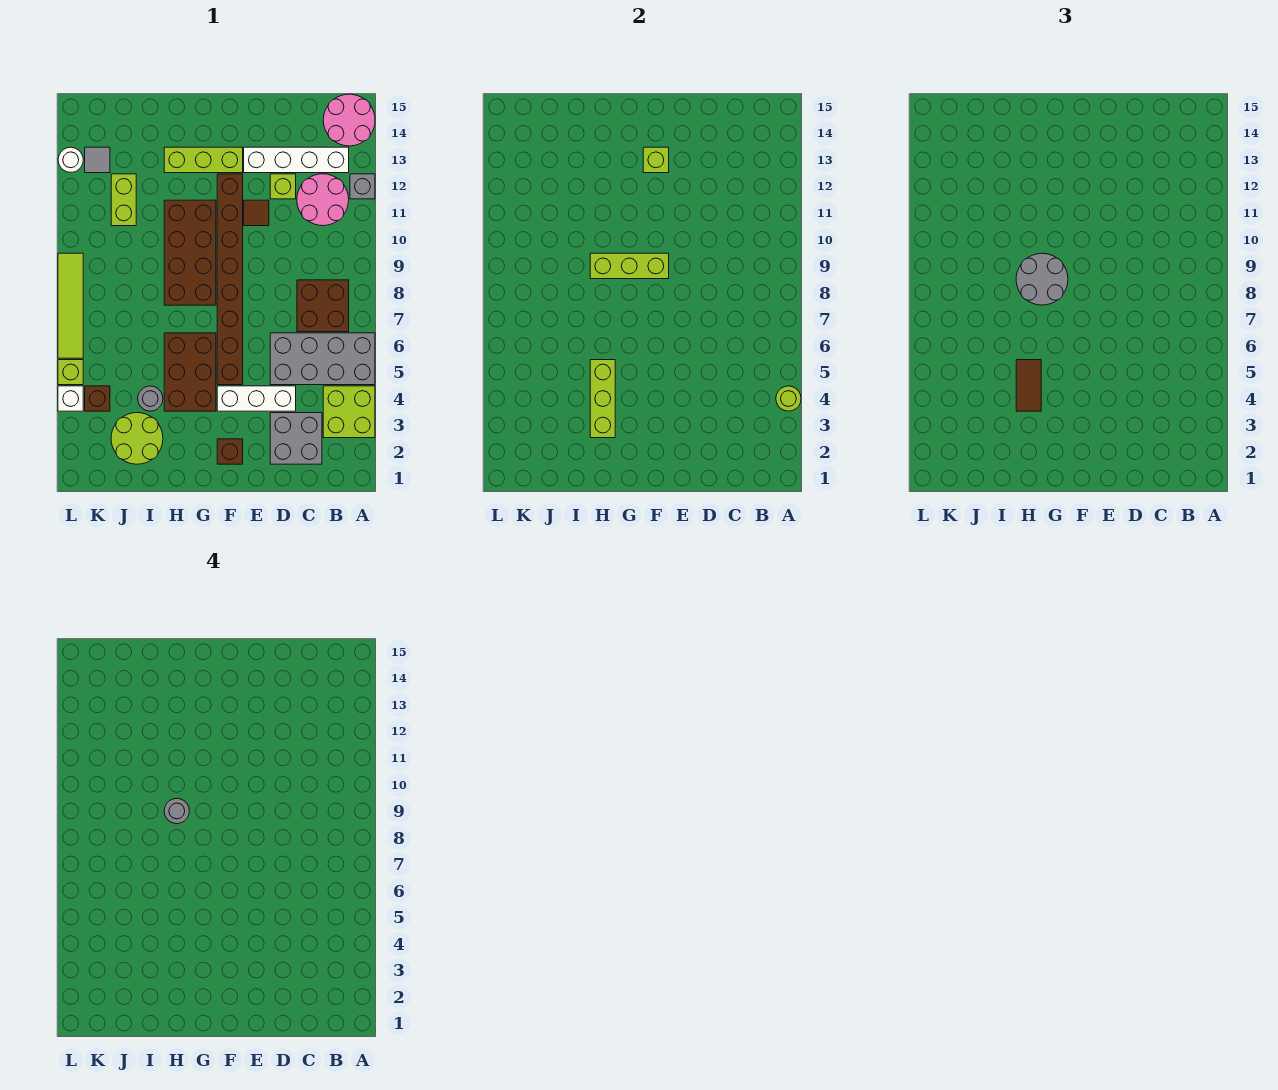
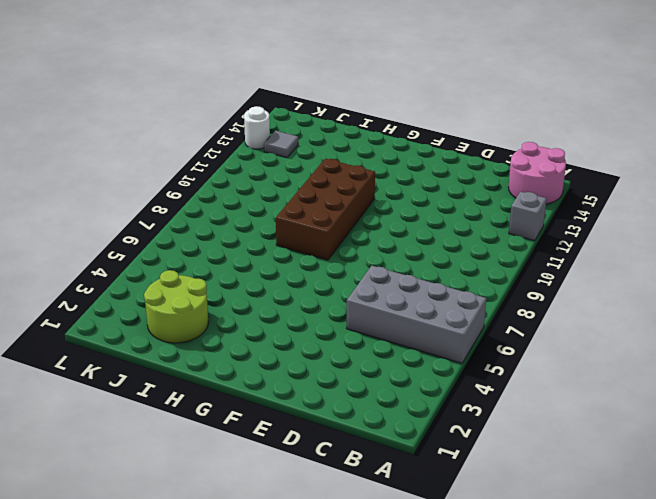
none -> lime 2x2 brick [323,386,375,438]
none -> brown 2x2 brick [297,280,349,332]
none -> pink 2x2 round brick [297,174,349,226]
none -> white 1x4 brick [244,147,349,173]

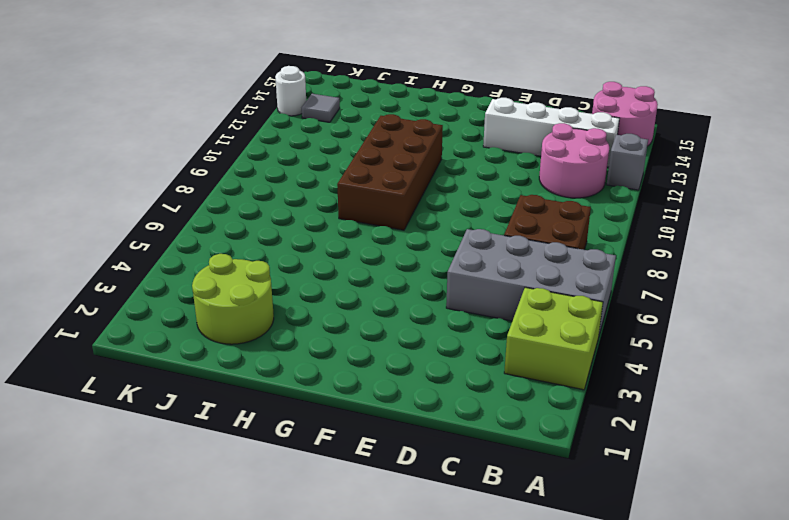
none -> grey 2x2 brick [270,413,322,464]
none -> white 1x3 brick [217,386,296,411]
none -> lime 1x1 brick [270,174,296,199]
none -> brown 1x1 tile [244,200,269,226]

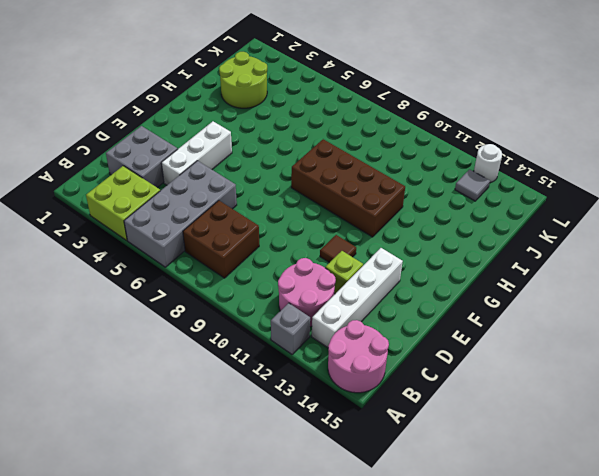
none -> brown 1x1 brick [217,439,243,464]
none -> brown 1x8 brick [217,174,243,385]
none -> lime 1x3 brick [164,147,243,173]
none -> brown 2x3 brick [164,333,216,411]

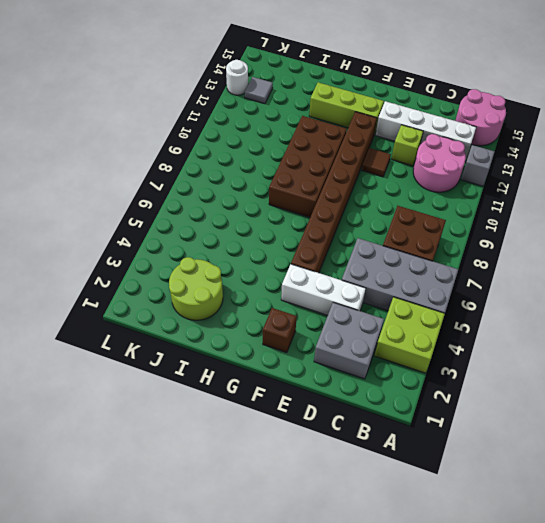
none -> brown 2x3 brick [164,333,216,411]
none -> grey 1x1 round brick [138,386,163,411]
none -> lime 1x2 brick [111,174,136,226]
none -> brown 1x1 brick [85,386,110,411]

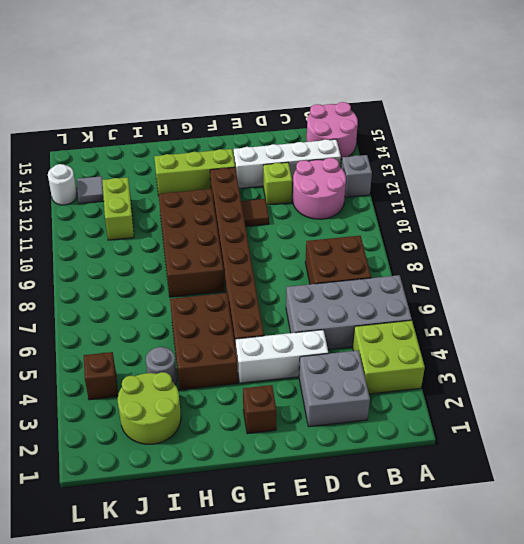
none -> white 1x1 brick [58,386,83,411]
none -> lime 1x1 brick [58,360,83,385]
none -> lime 1x4 tile [58,253,83,358]
none -> lime 1x1 round brick [776,386,801,411]

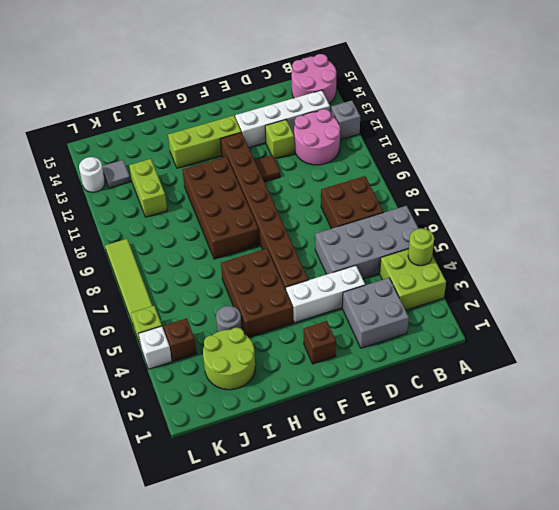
none -> lime 1x3 brick [590,253,669,279]
none -> lime 1x1 brick [643,147,669,173]
none -> lime 1x3 brick [590,360,615,438]
none -> grey 2x2 round brick [1016,253,1068,305]

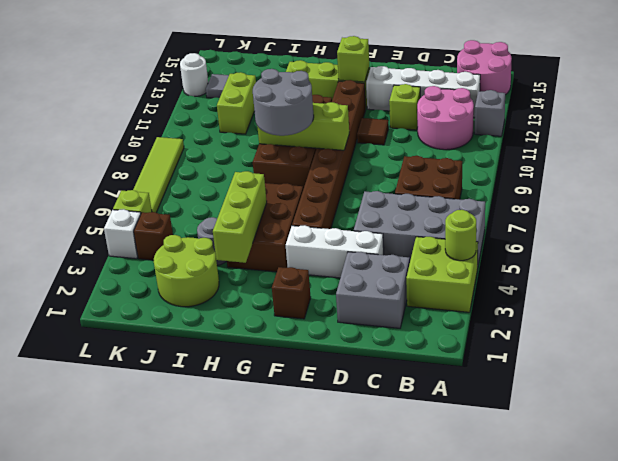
none -> brown 1x2 tile [1016,360,1041,411]
none -> grey 1x1 round brick [164,798,189,824]

